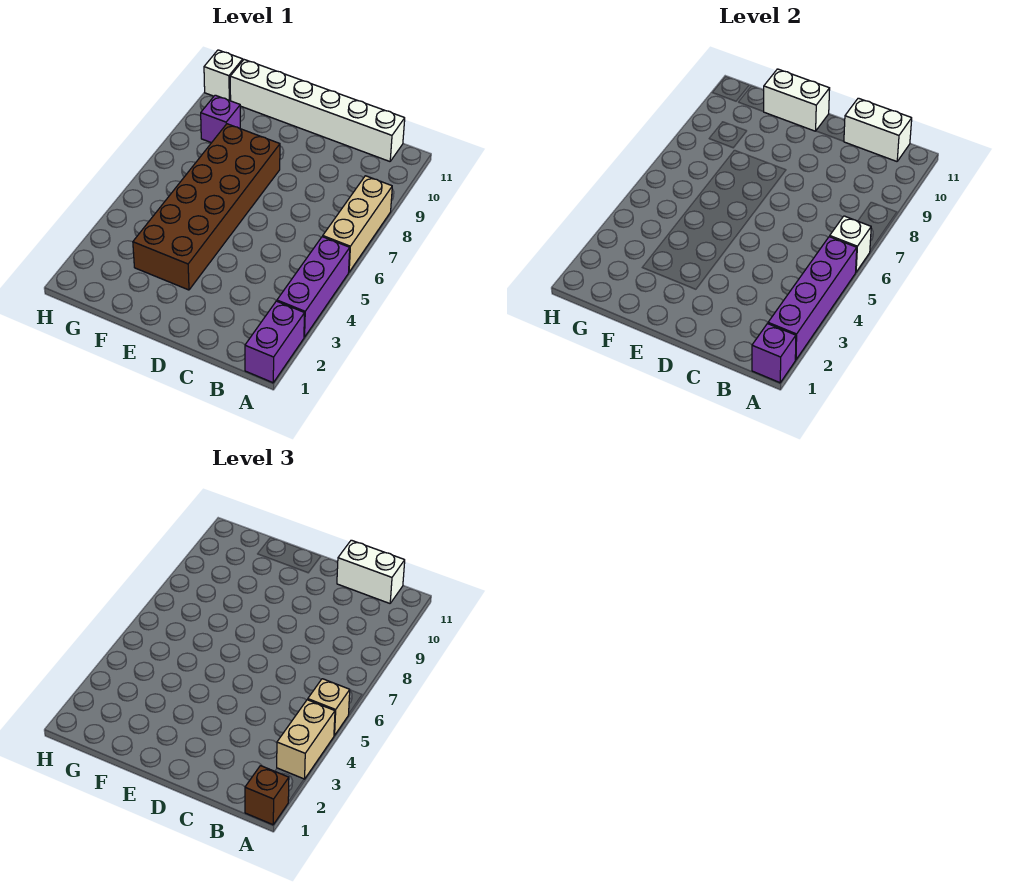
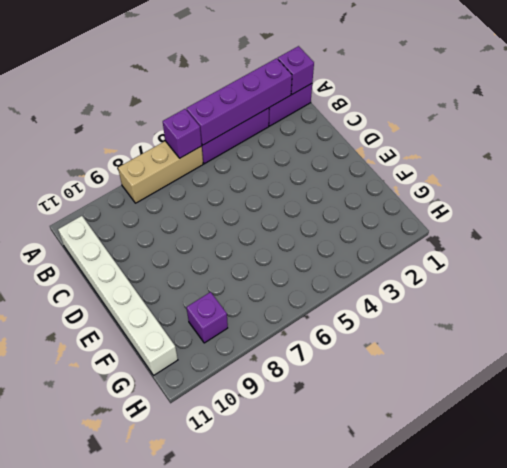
purple 1x1 brick [163,109,202,158] -> white 1x1 brick [830,216,871,272]
none -> brown 2x6 brick [133,124,280,290]
none -> white 1x1 brick [204,50,243,101]
none -> white 1x2 brick [844,98,912,161]

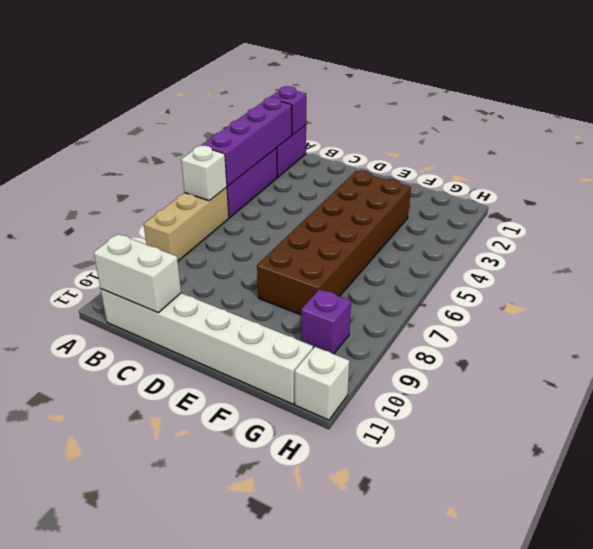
none -> white 1x2 brick [763,69,830,131]
none -> brown 1x1 brick [245,766,289,825]
none -> tan 1x2 brick [277,700,335,779]

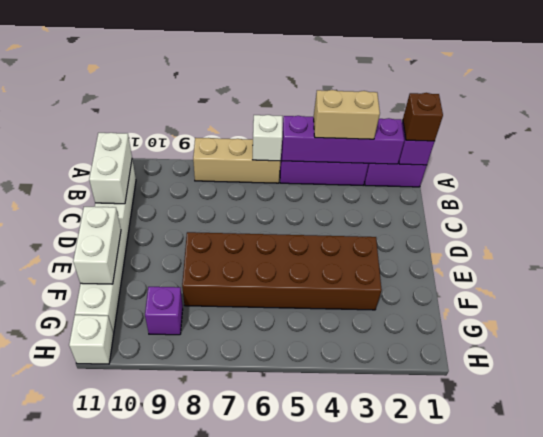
none -> tan 1x1 brick [308,679,350,736]
none -> white 1x2 brick [337,540,405,603]

